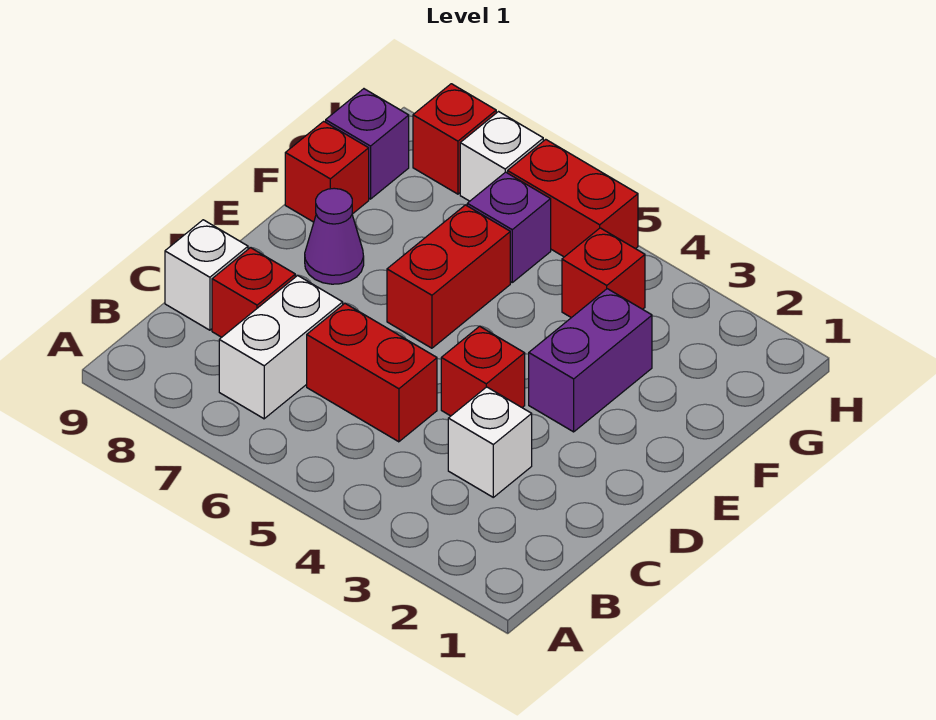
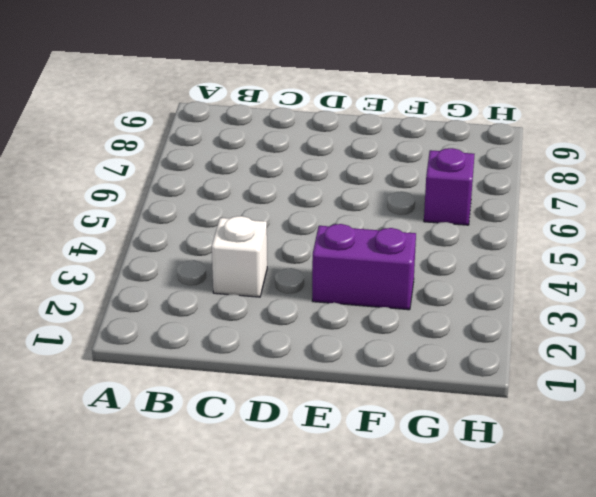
none -> white 1x2 brick [219,275,343,419]
none -> red 1x2 brick [307,303,437,442]
none -> red 1x1 brick [212,248,295,337]

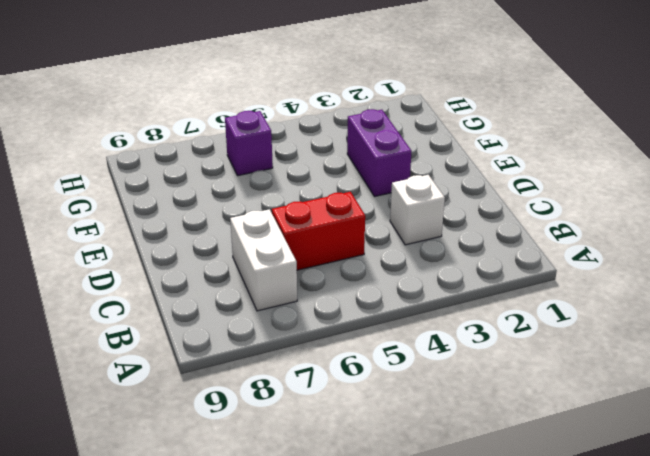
none -> red 1x1 brick [212,248,295,337]
none -> white 1x1 brick [165,220,248,330]
none -> red 1x1 brick [441,326,525,416]

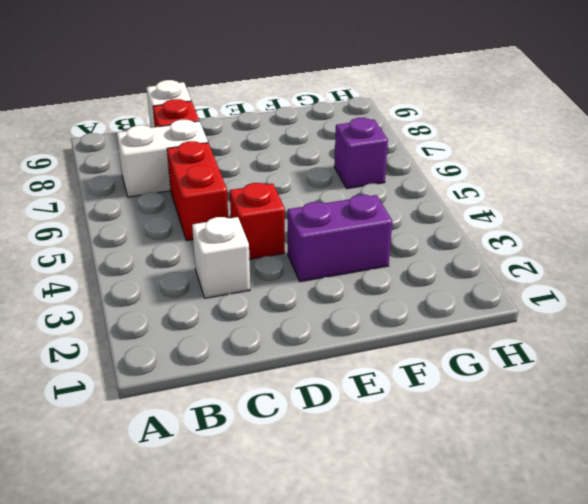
none -> red 1x2 brick [387,205,510,348]
none -> purple 1x1 cone [305,188,364,284]
none -> red 1x1 brick [285,121,369,222]

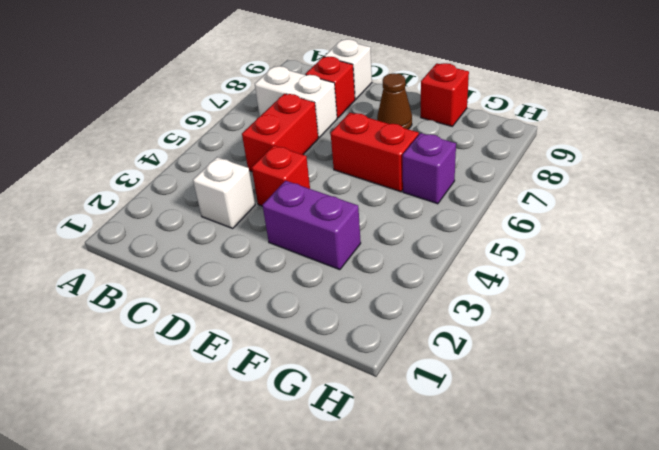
brown 1x1 cone [377,73,412,129] -> purple 1x1 cone [305,188,364,284]
none -> red 1x1 brick [562,228,645,318]
none -> purple 1x1 brick [326,89,409,199]
none -> red 1x2 brick [508,139,638,257]

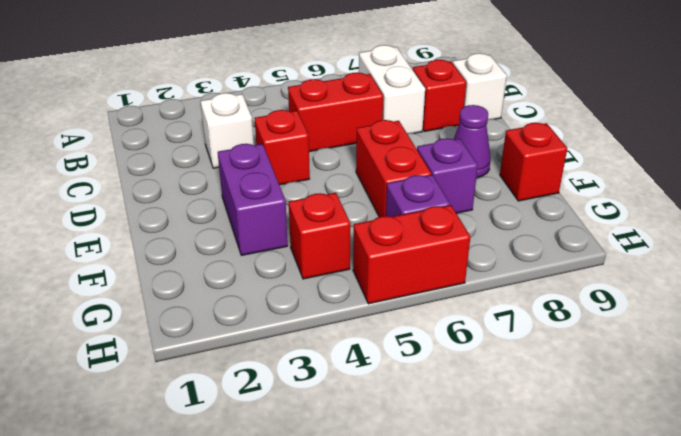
purple 1x1 brick [417,138,478,213] -> purple 1x1 brick moved to [326,89,409,199]
none -> white 1x1 brick [460,112,543,201]
none -> red 1x1 brick [413,84,496,194]

